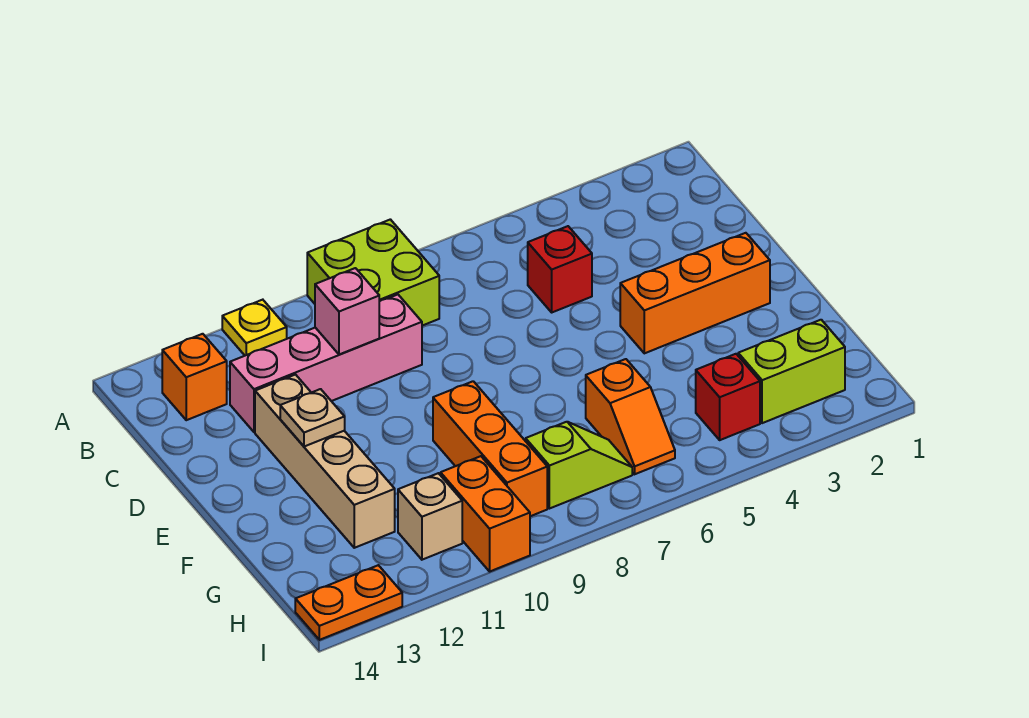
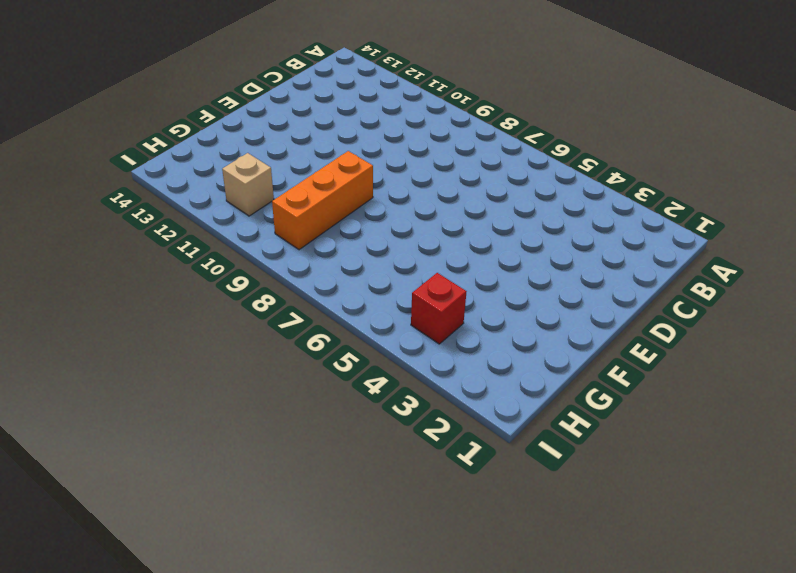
none -> lime 2x2 brick [307,219,439,326]
none -> yellow 1x1 plate [222,300,287,356]
none -> orange 1x1 brick [162,334,227,420]

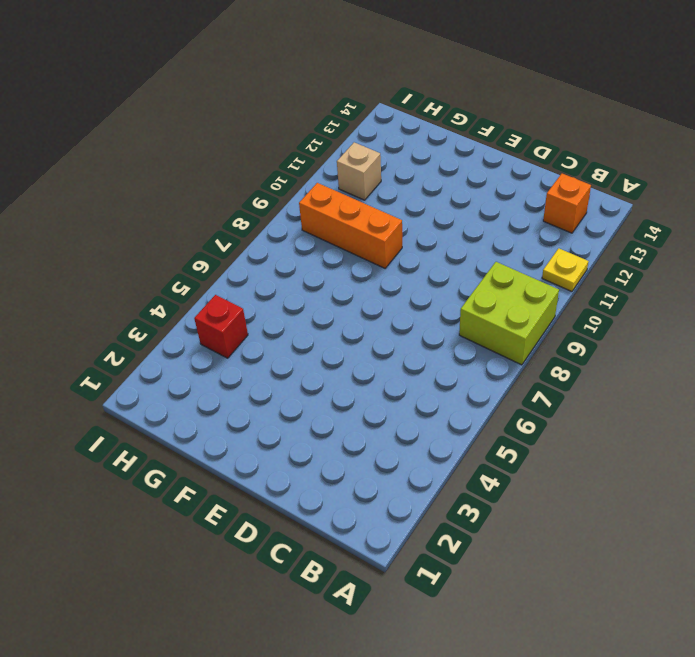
none -> red 1x1 brick [528,226,592,312]
none -> pink 1x4 brick [230,295,422,432]
none -> tan 1x4 brick [255,375,395,548]

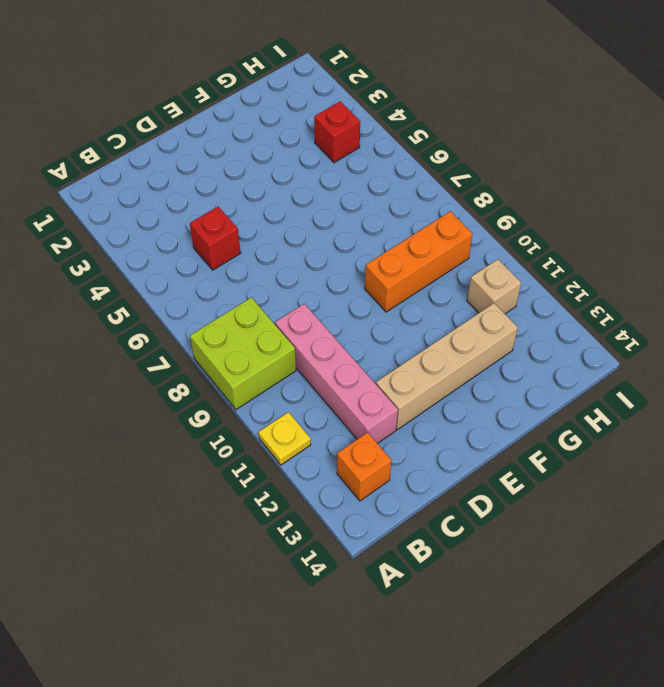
none -> orange 1x3 brick [620,233,770,353]
none -> orange 1x2 slope [586,359,675,474]
none -> lime 1x2 brick [738,320,845,423]

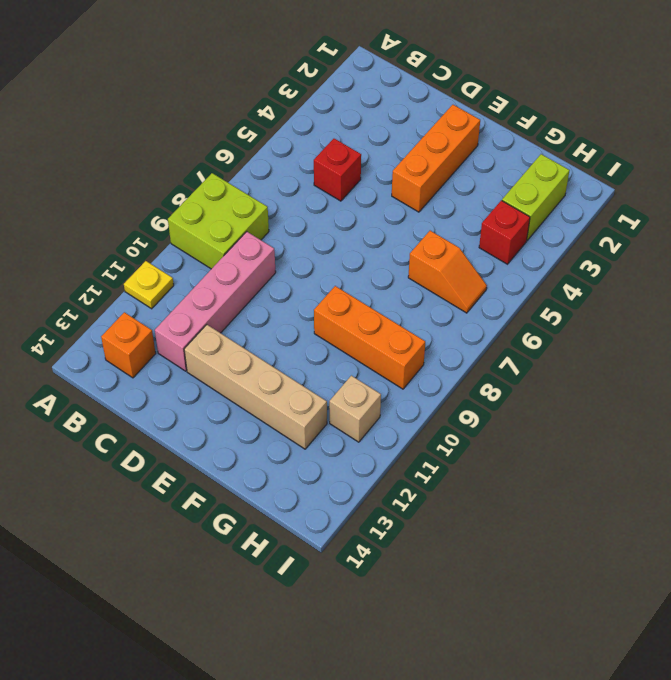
none -> lime 1x2 slope [526,422,632,509]
none -> orange 1x2 brick [441,456,530,571]
none -> orange 1x2 plate [295,565,402,640]

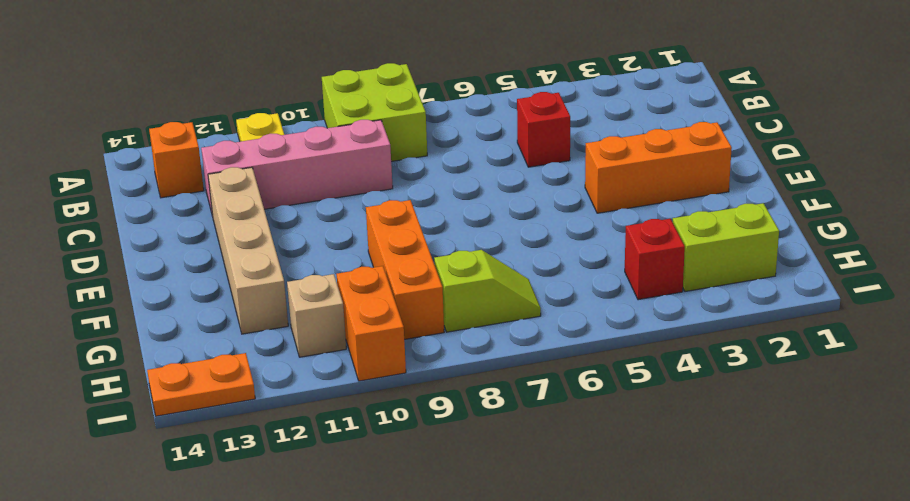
none -> orange 1x2 slope [586,359,675,474]
none -> pink 1x1 brick [315,268,379,354]
none -> tan 1x1 plate [280,389,345,447]

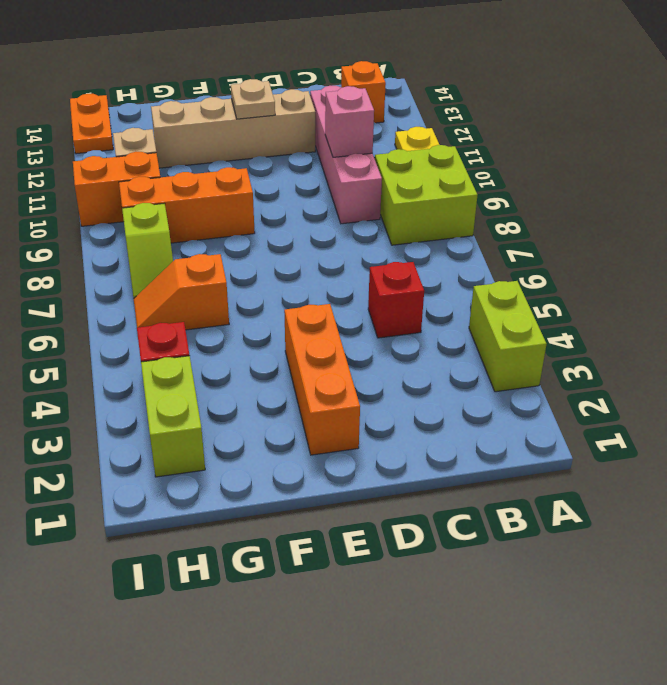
lime 1x2 brick [469,281,546,392] -> none

